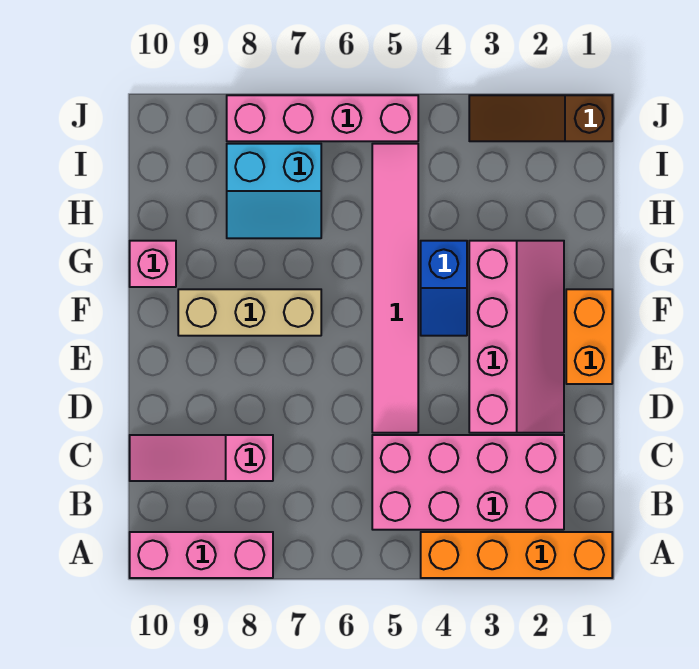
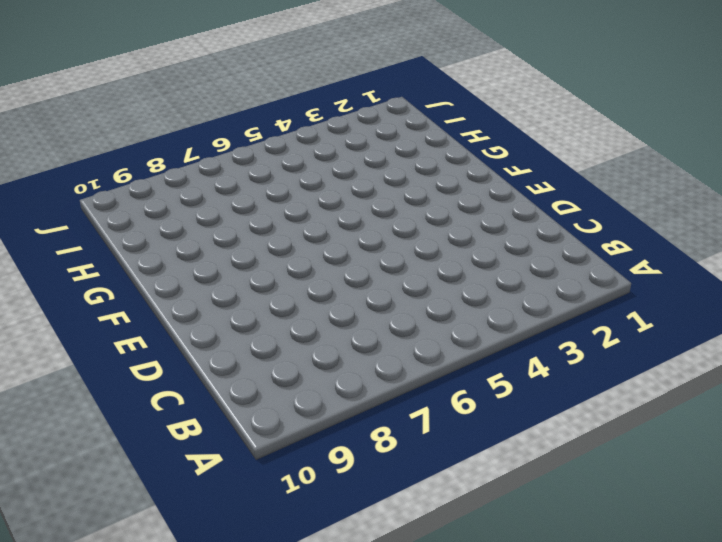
none -> orange 1x4 brick [421,532,612,578]
none -> pink 1x3 brick [130,532,273,578]
none -> pink 2x4 brick [372,435,564,530]

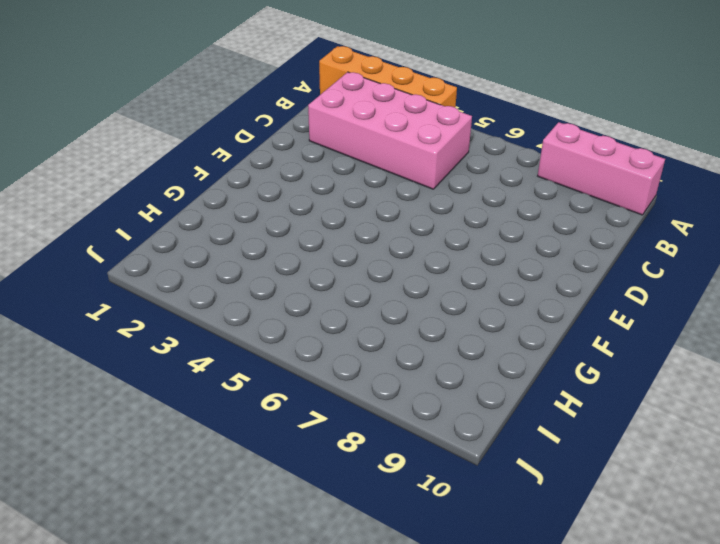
none -> pink 1x3 slope [130,435,273,481]
none -> pink 2x4 slope [469,241,564,433]
none -> pink 1x6 tile [372,144,418,433]

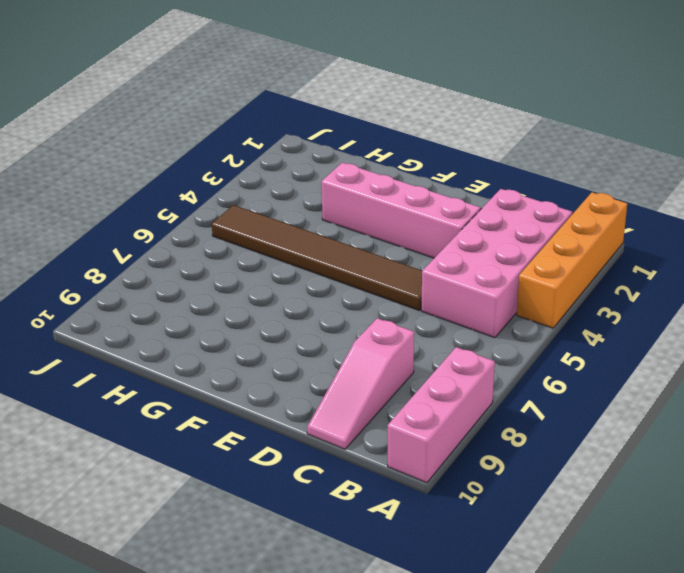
brown 1x6 tile [212,205,422,311] -> pink 1x6 tile [372,144,418,433]
none -> orange 1x2 brick [566,289,612,384]
none -> blue 1x2 slope [421,241,467,336]
none -> tan 1x3 brick [178,289,321,336]

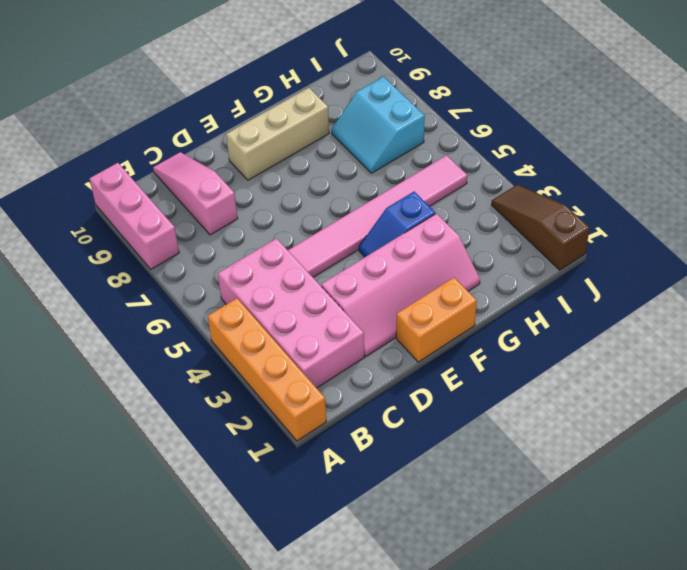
tan 1x3 brick [226,88,329,180] -> tan 1x3 brick turned to [178,289,321,336]
none -> pink 1x1 brick [130,241,176,287]
none -> pink 1x4 brick [227,95,418,141]

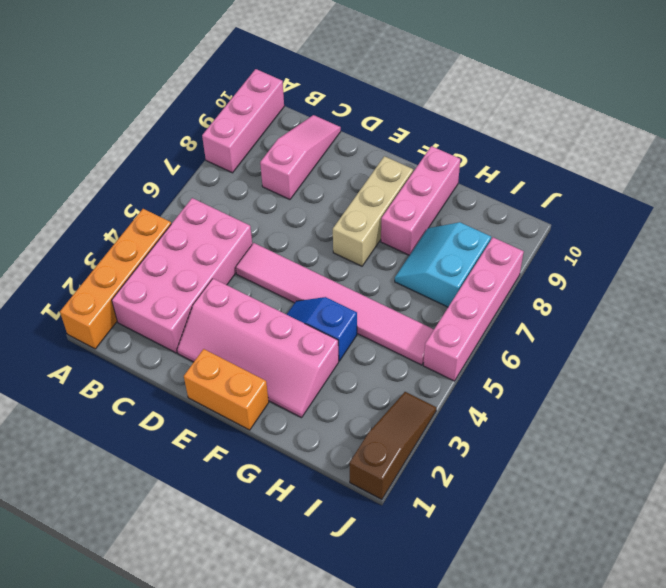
pink 1x3 brick [381,146,460,255] -> pink 1x1 brick [130,241,176,287]

